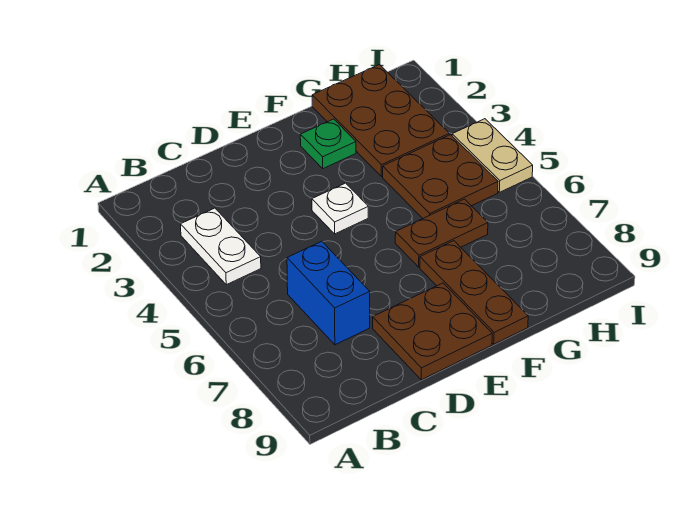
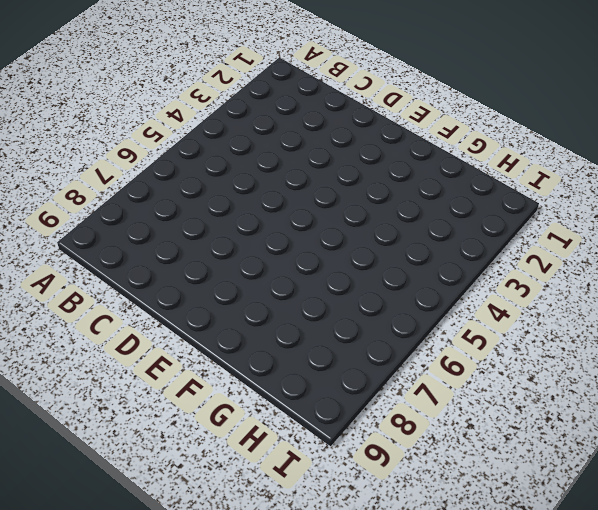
none -> white 1x2 plate [181,208,261,285]
none -> blue 1x2 brick [287,241,370,345]

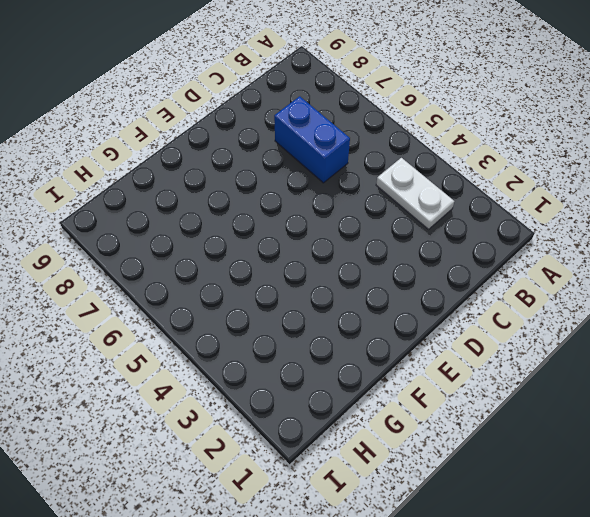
none -> brown 2x2 plate [373,283,492,380]
none -> white 1x1 plate [312,183,368,234]

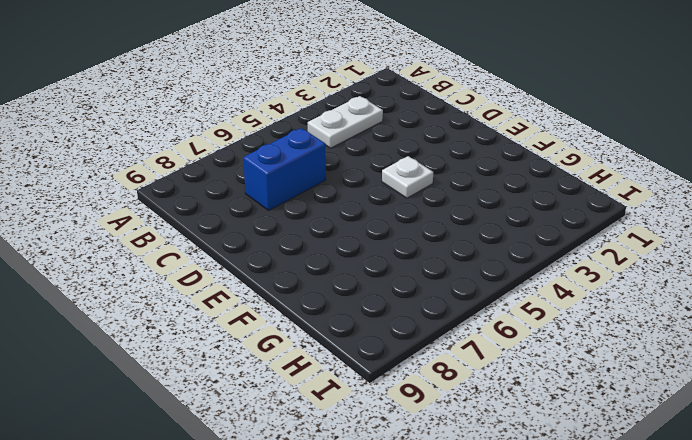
none -> brown 2x2 plate [373,283,492,380]
none -> green 1x1 plate [300,119,356,168]

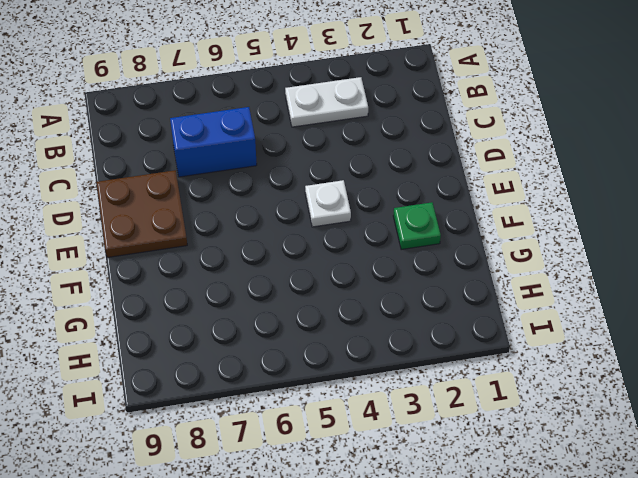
none -> brown 1x2 plate [395,199,488,267]
none -> brown 1x3 plate [420,241,528,344]

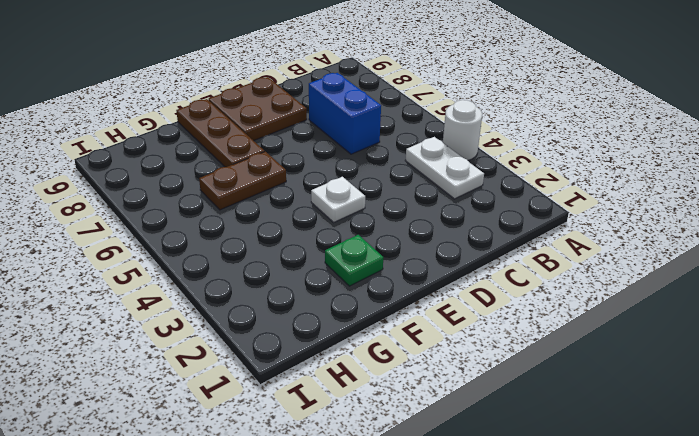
white 1x1 round brick [443,100,482,160] -> none
none -> brown 2x3 plate [312,65,449,177]
none -> brown 2x2 plate [383,135,498,218]

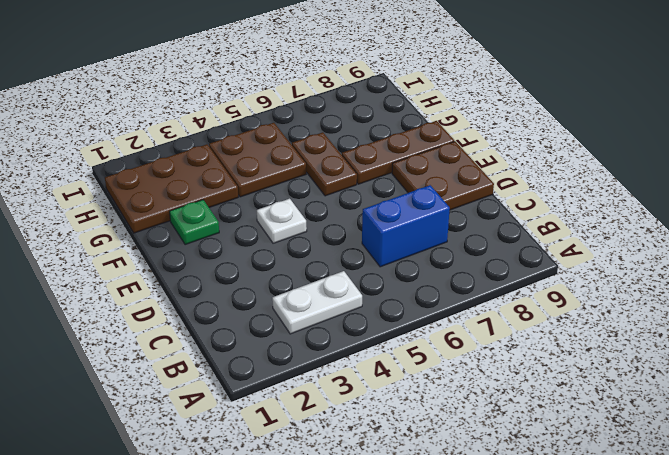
none -> tan 1x2 plate [452,119,533,192]

